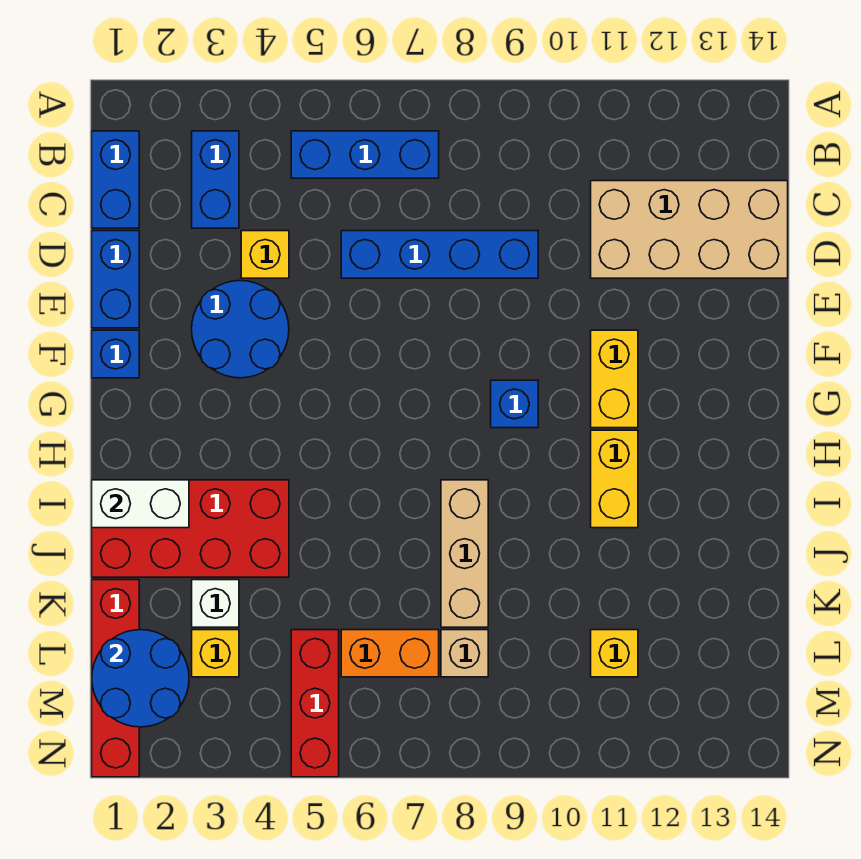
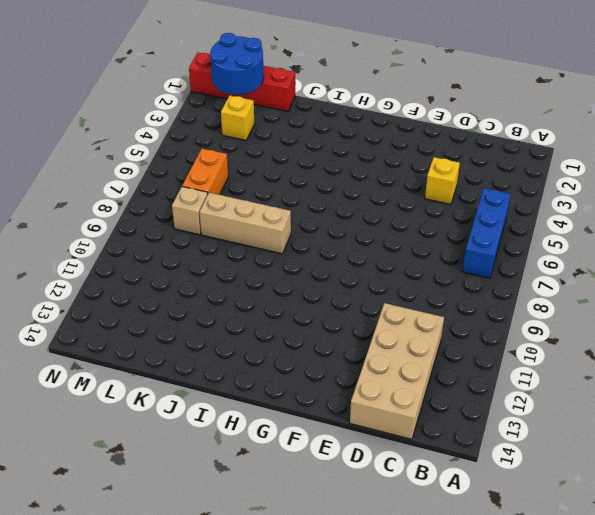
none -> blue 1x2 brick [92,131,139,228]
none -> blue 1x2 brick [192,131,239,228]
none -> blue 1x2 brick [92,231,139,328]

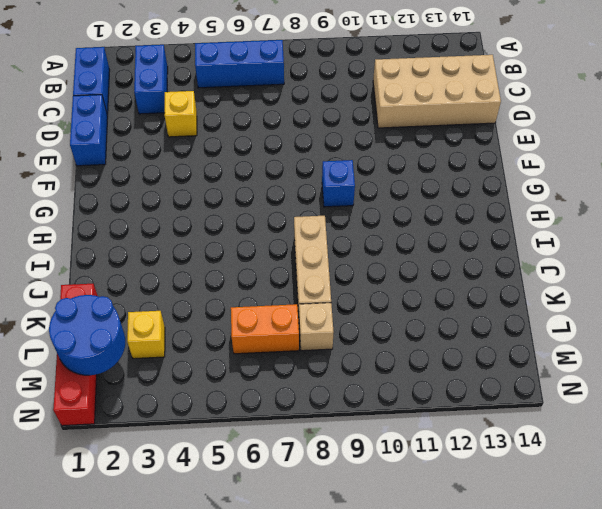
none -> blue 1x4 brick [341,231,538,278]
none -> blue 2x2 round brick [192,281,289,378]
none -> blue 1x1 brick [92,330,139,378]

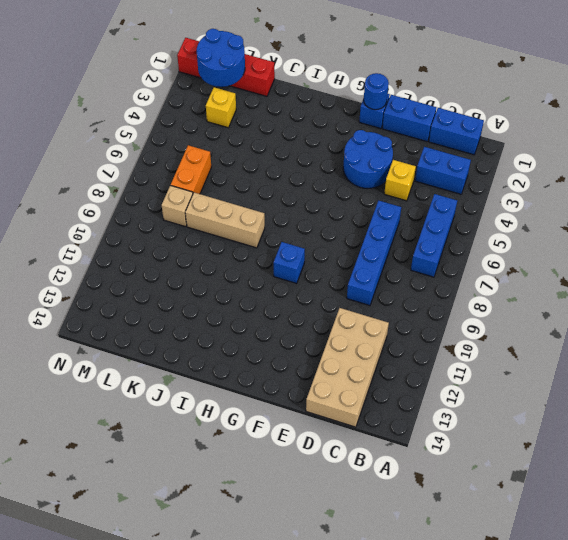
blue 1x1 round brick [364,73,389,110] -> none
none -> yellow 1x2 brick [591,330,638,428]
none -> yellow 1x2 brick [591,430,638,528]
none -> red 2x4 brick [92,480,289,577]

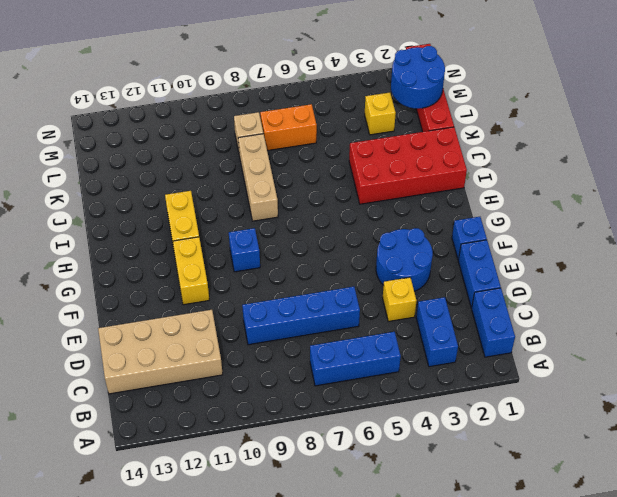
none -> white 1x1 brick [192,580,239,627]
none -> red 1x3 brick [291,630,339,777]
none -> yellow 1x1 brick [591,630,638,677]

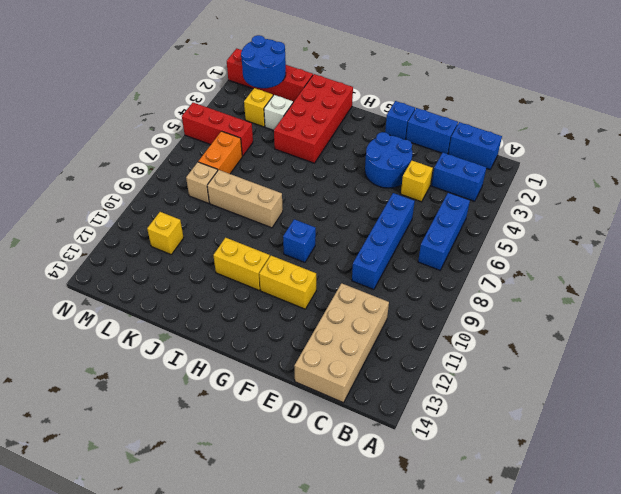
none -> white 1x2 brick [92,480,189,528]

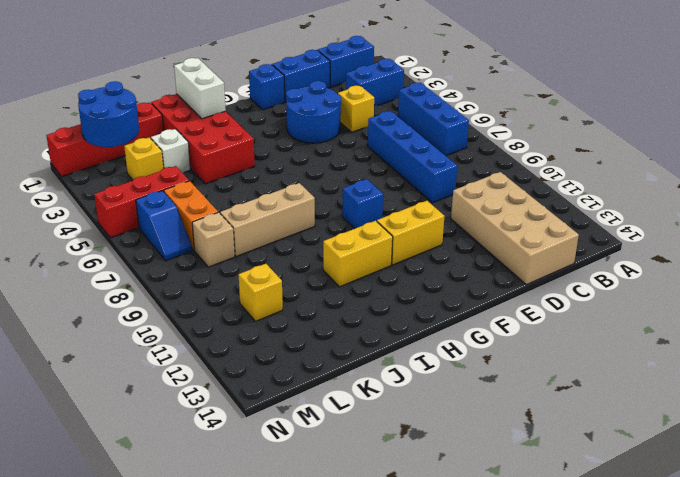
blue 1x2 slope [136,191,192,261] -> none

